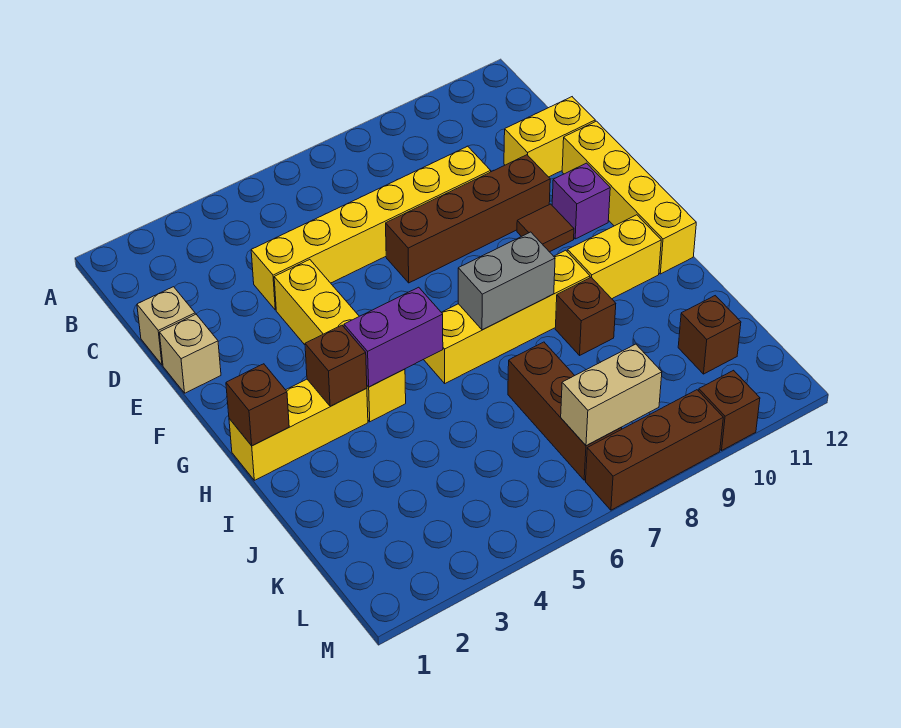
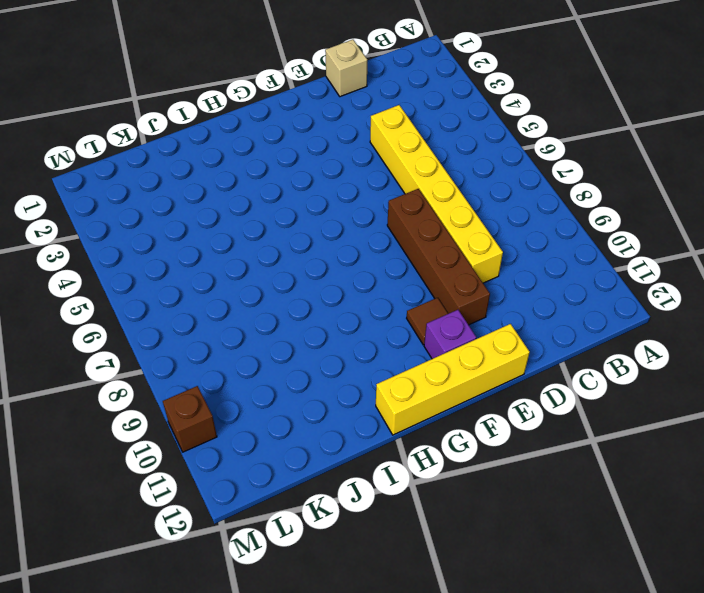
none -> yellow 1x2 brick [504,97,595,177]
none -> tan 1x1 brick [159,314,221,393]
none -> yellow 1x4 brick [274,260,406,422]

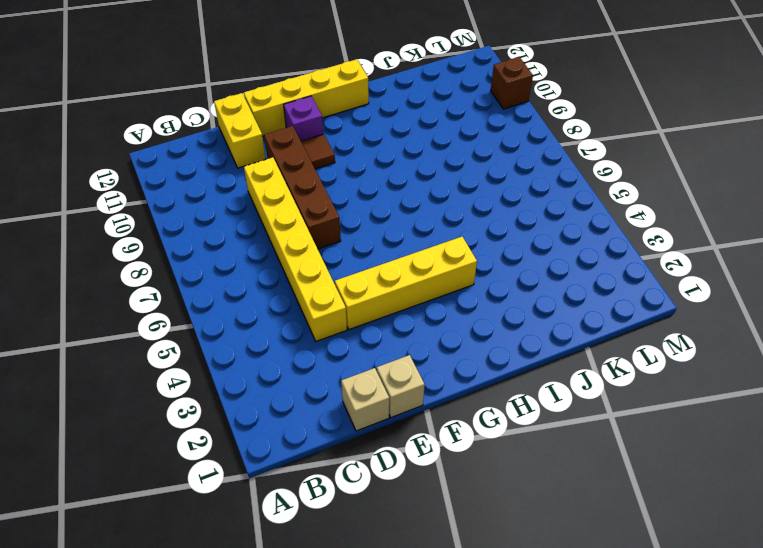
none -> yellow 1x3 brick [229,379,368,480]
none -> yellow 1x4 brick [424,250,590,383]
none -> yellow 1x2 brick [567,215,661,299]

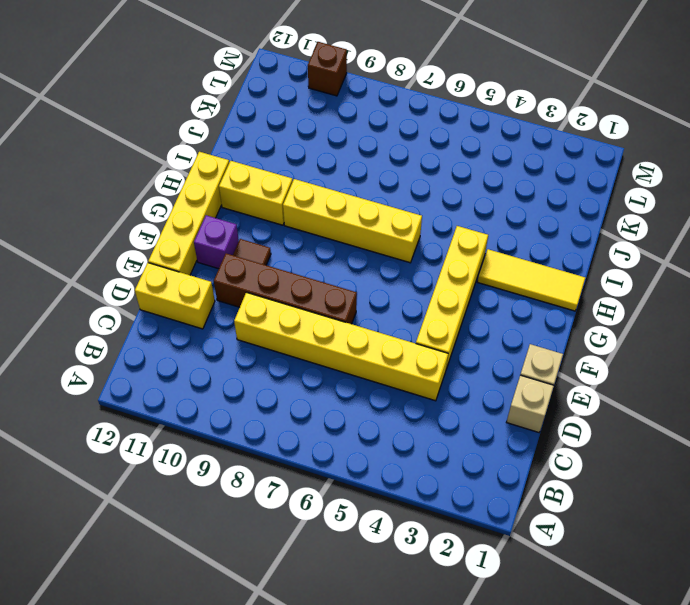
yellow 1x3 tile [478,249,585,311] -> yellow 1x3 brick [229,379,368,480]
none -> brown 1x1 brick [555,277,616,355]
none -> brown 1x3 brick [508,342,622,480]
none -> brown 1x1 brick [678,296,741,374]

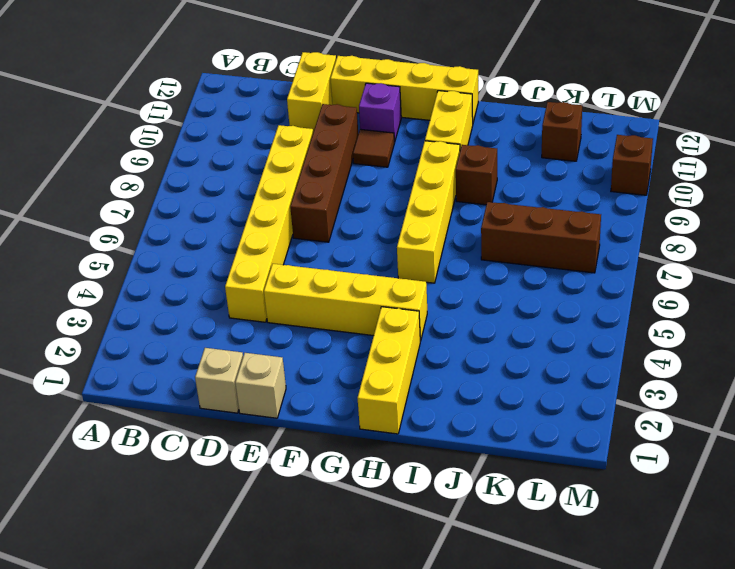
none -> brown 1x3 brick [586,390,723,510]
none -> brown 1x1 brick [226,364,289,446]
none -> brown 1x1 brick [305,325,367,406]

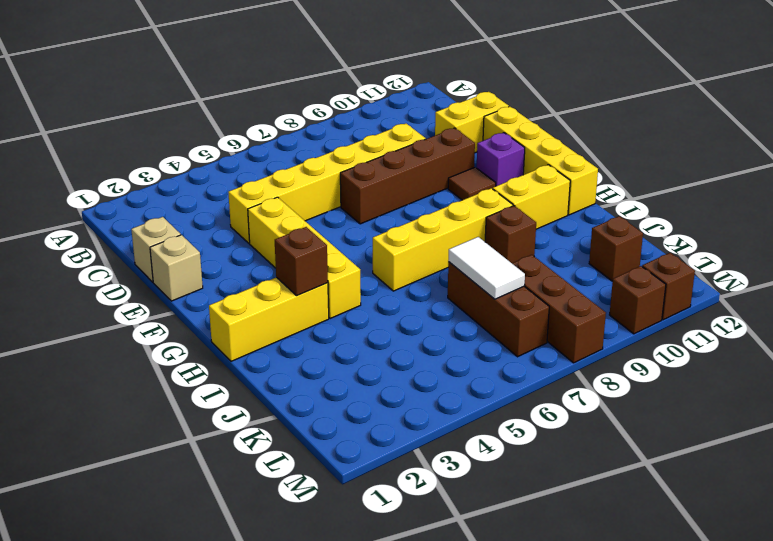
white 1x2 tile [449,237,525,299] -> none
brown 1x3 brick [512,255,606,363] -> brown 1x3 brick turned to [586,390,723,510]
brown 1x1 brick [642,253,695,320] -> brown 1x1 brick moved to [226,364,289,446]
none -> purple 1x2 brick [344,287,443,387]
none -> grey 1x2 brick [458,232,555,330]
none -> tan 1x2 brick [561,344,662,446]

